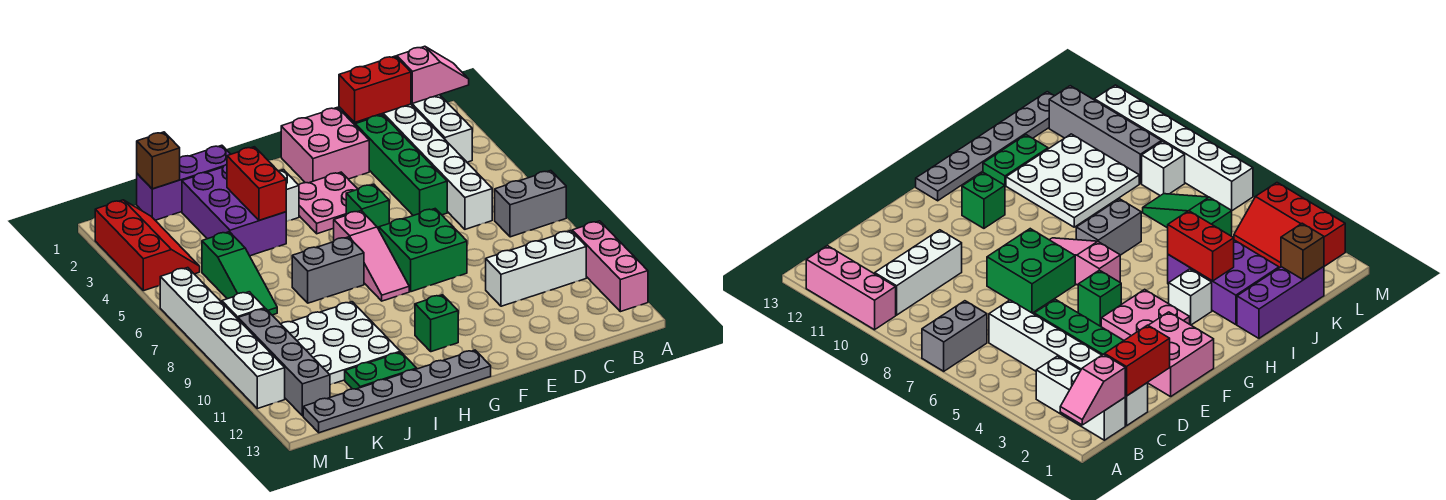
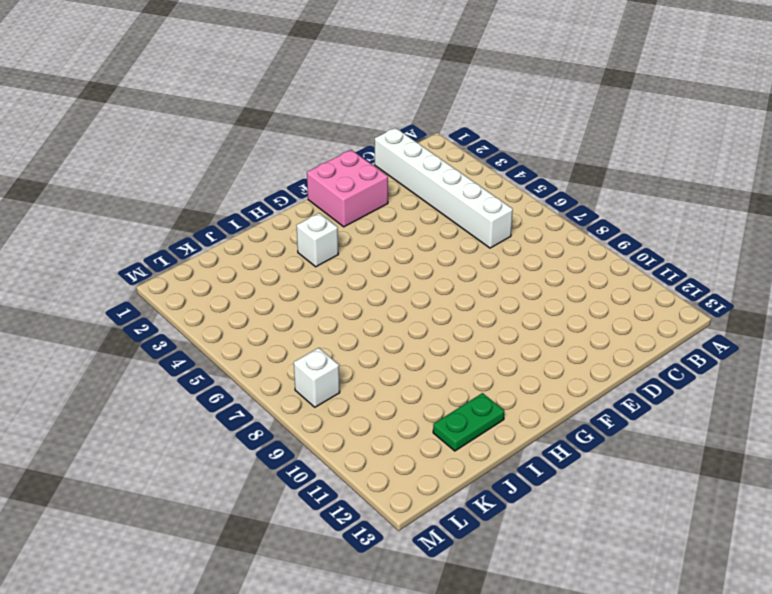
none -> grey 1x2 brick [495,171,566,237]
none -> pink 1x3 brick [572,221,648,312]
none -> white 1x3 brick [411,95,472,162]

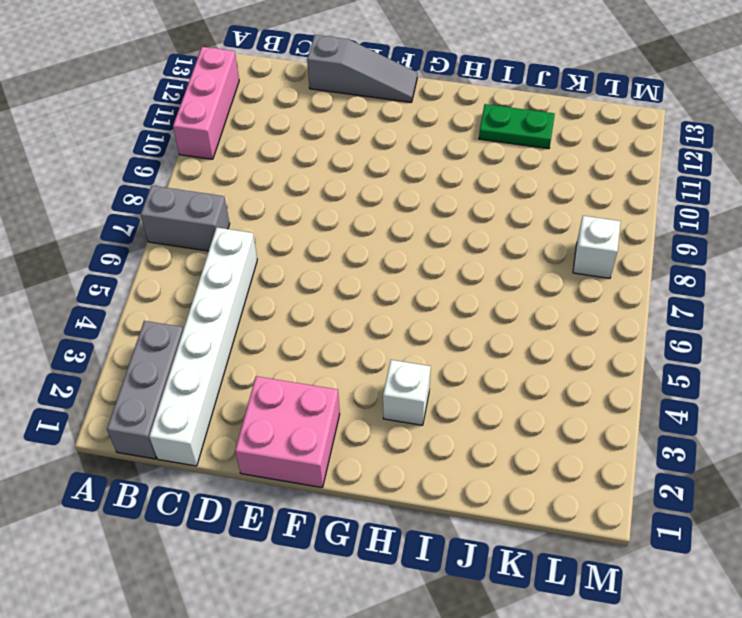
grey 1x3 brick [107,321,183,459] -> white 1x3 brick [411,95,472,162]
grey 1x3 slope [307,35,418,102] -> none
none -> white 1x3 brick [486,231,586,306]
none -> green 1x4 brick [355,115,447,216]
none -> green 2x2 brick [379,209,467,292]

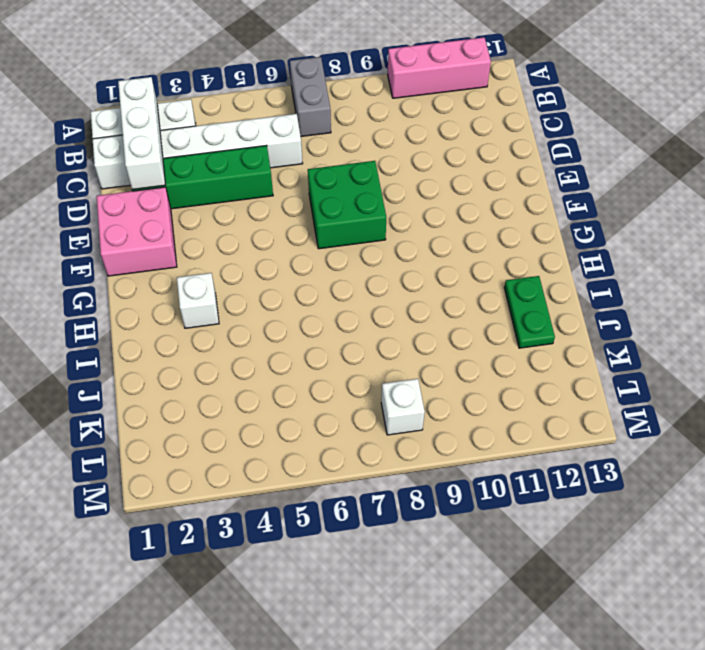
white 1x3 brick [118,77,165,190] -> white 1x3 brick moved to [486,231,586,306]
none -> pink 2x2 plate [299,172,358,234]
none -> green 1x1 brick [346,184,389,229]
none -> pink 1x3 slope [334,211,409,301]

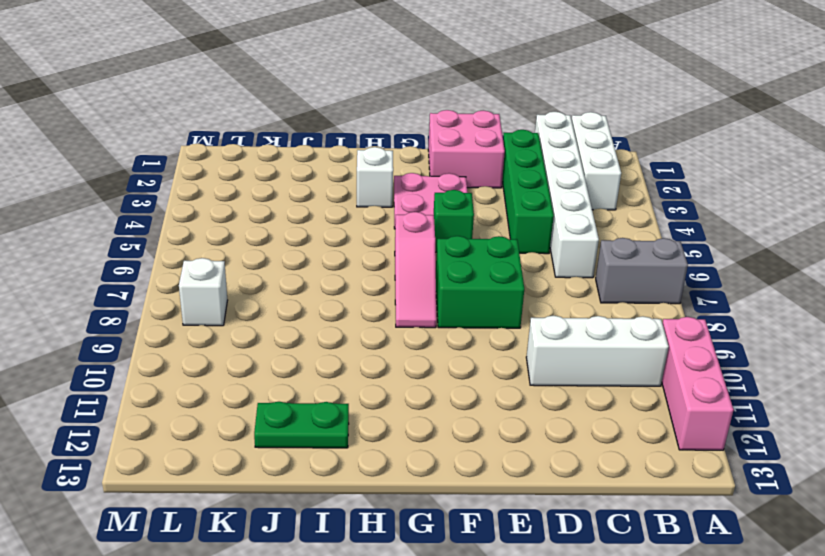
none -> green 1x1 brick [415,295,458,352]
none -> grey 1x6 plate [303,350,491,433]
none -> grey 1x2 brick [292,237,364,303]

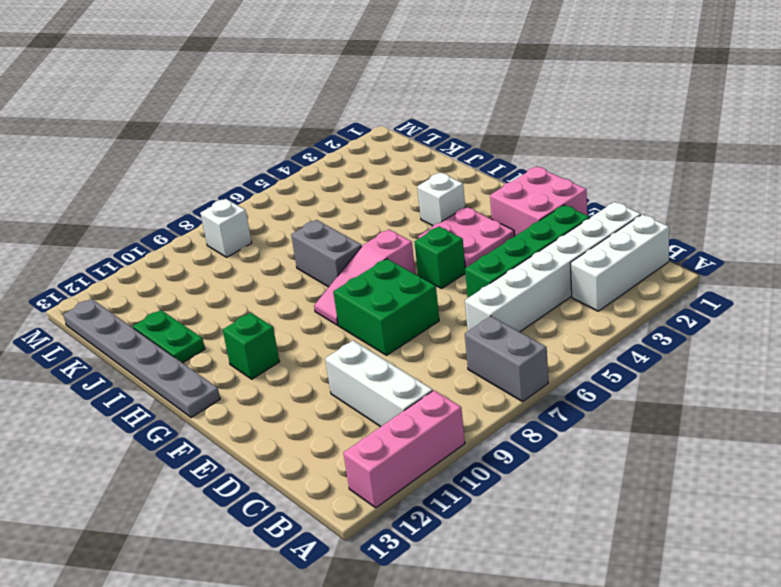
none -> purple 1x3 brick [137,145,231,220]
none -> purple 2x3 brick [182,164,286,256]
none -> white 3x3 plate [281,302,400,385]

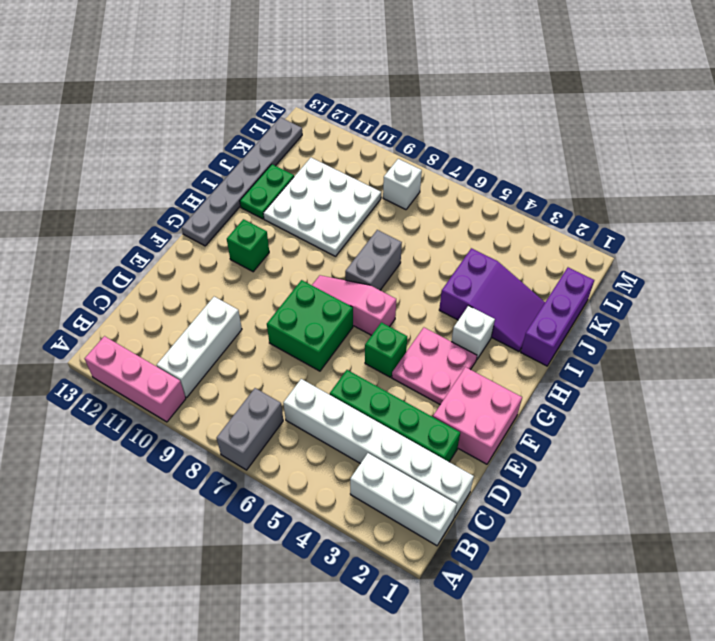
purple 2x3 slope [439,248,545,351] -> purple 2x3 brick [182,164,286,256]
none -> green 1x3 slope [202,232,277,315]
none -> red 2x3 slope [95,200,200,291]
none -> grey 1x4 brick [238,309,330,416]

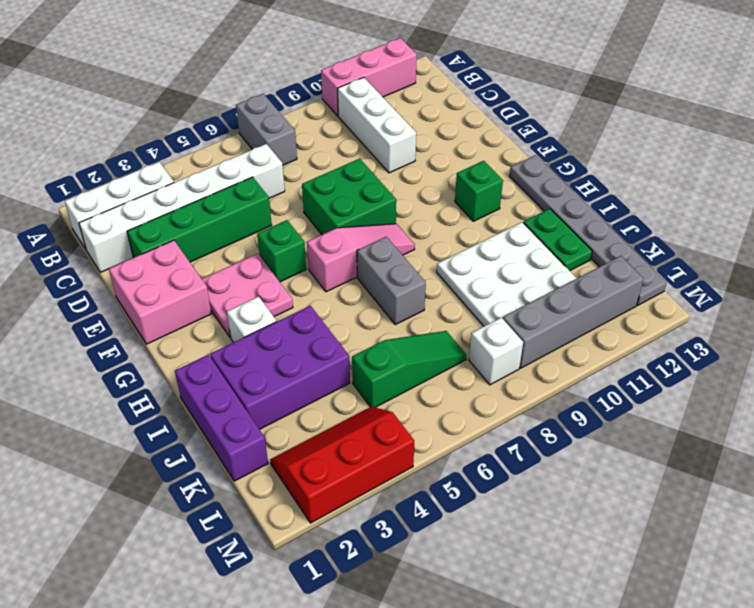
none -> white 1x6 brick [160,268,285,409]
none -> pink 1x2 slope [397,46,469,103]
none -> red 1x2 brick [339,56,411,122]

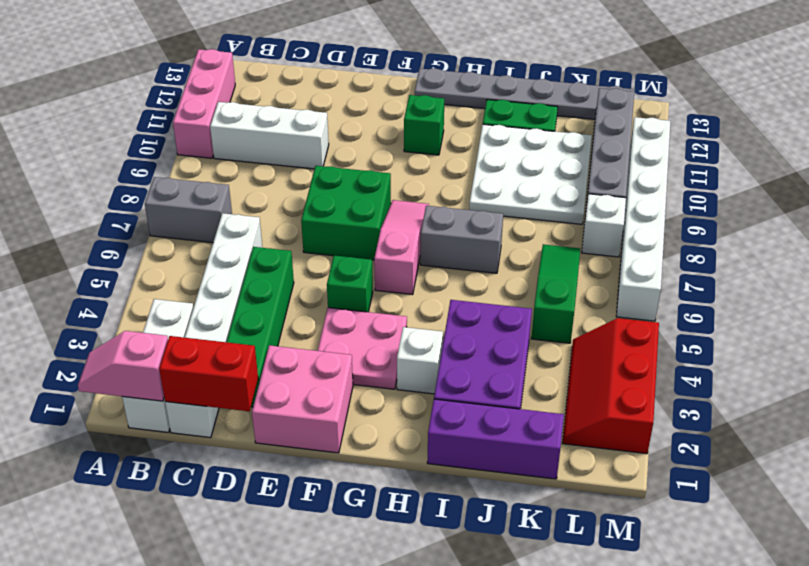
none -> red 1x2 brick [227,147,286,220]
none -> brown 1x1 brick [137,132,180,189]

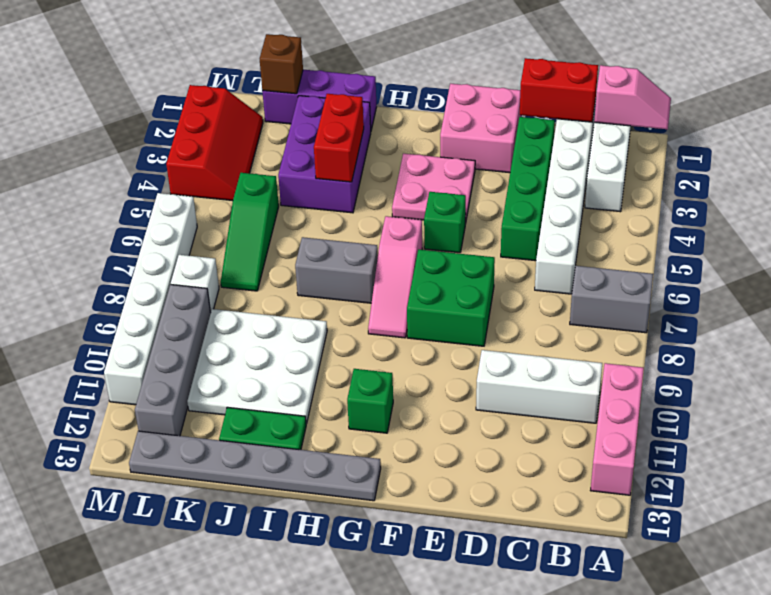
none -> white 1x1 brick [279,169,299,222]

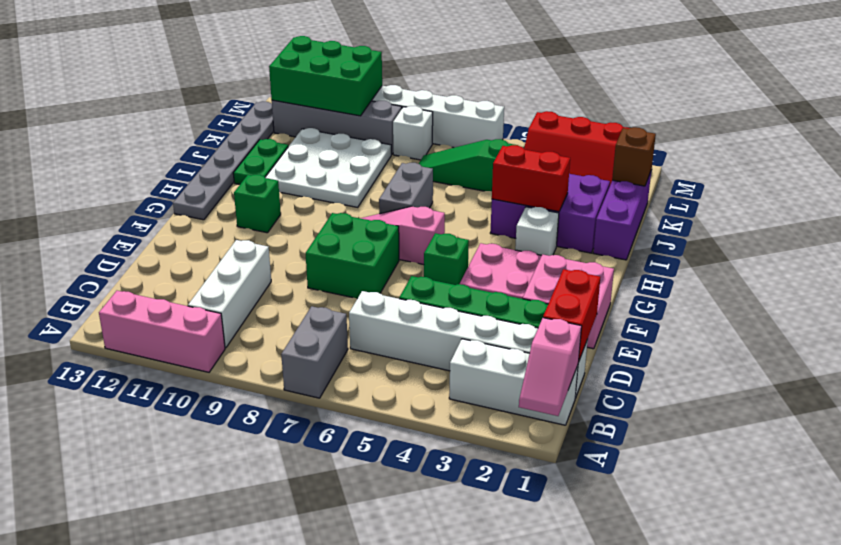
green 2x3 brick [269,36,382,116] -> none

